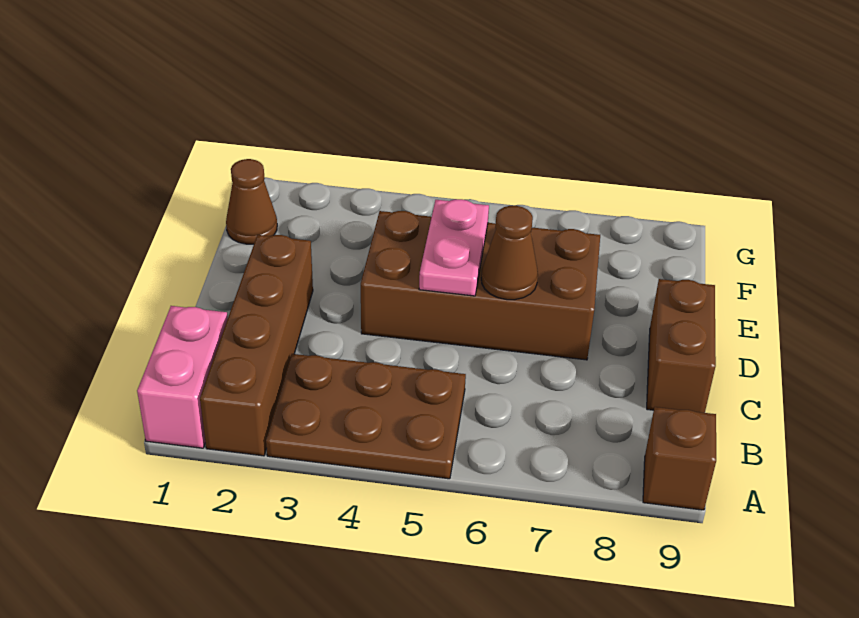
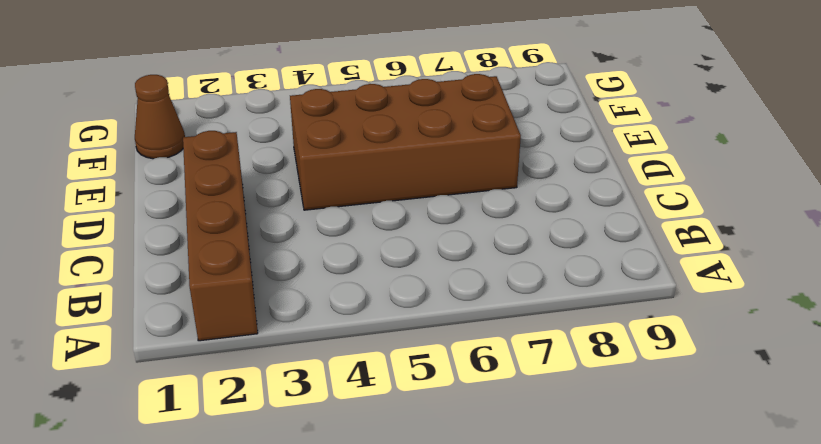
none -> pink 1x2 brick [137,306,228,448]
none -> brown 2x3 plate [266,354,466,479]

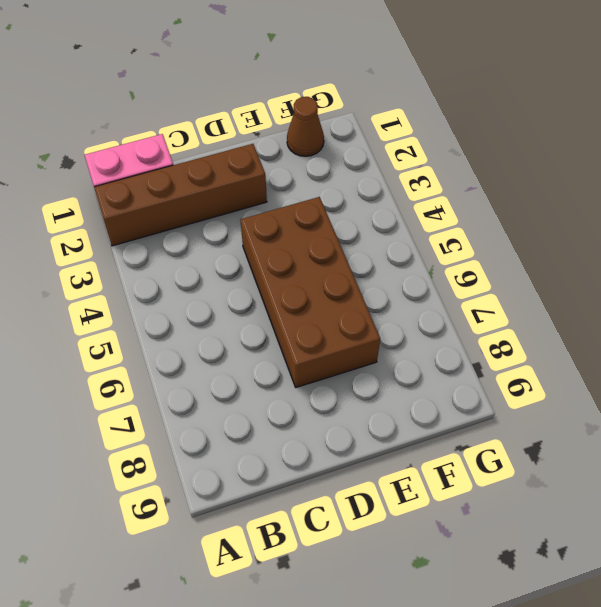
none -> brown 2x3 plate [266,354,466,479]
none -> brown 1x1 brick [643,407,716,510]

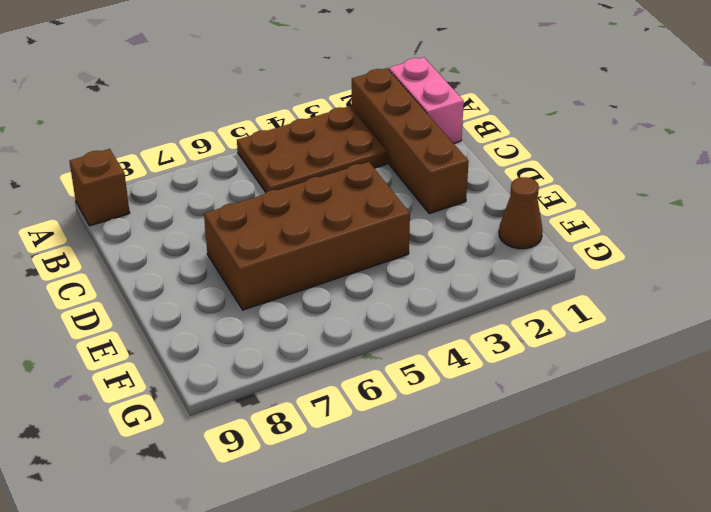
none -> brown 1x2 brick [647,279,716,413]
none -> pink 1x2 plate [419,199,489,296]

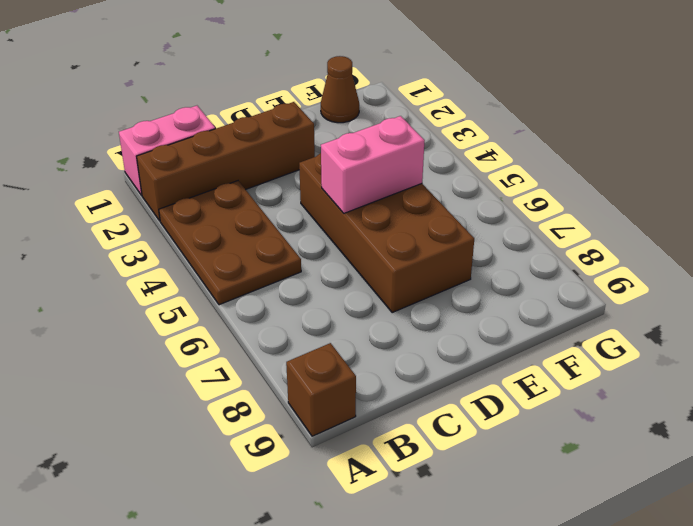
pink 1x2 brick [321,116,425,213] -> pink 1x2 plate [419,199,489,296]
none -> brown 1x2 brick [647,279,716,413]
none -> brown 1x1 cone [481,206,538,300]

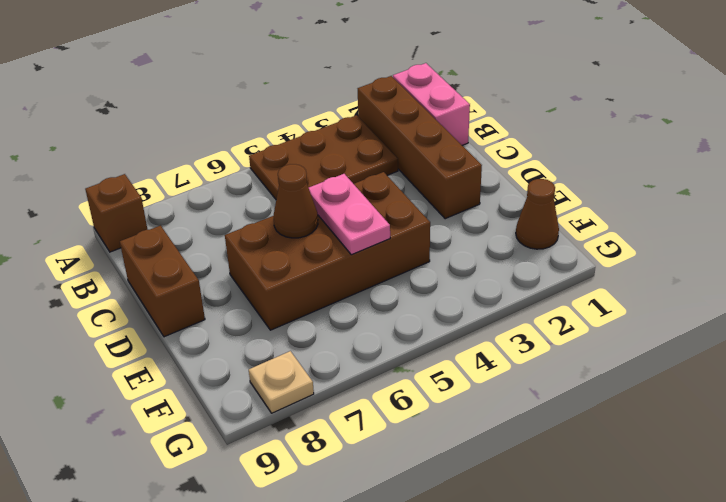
tan 1x1 plate [249,351,314,413] -> none

